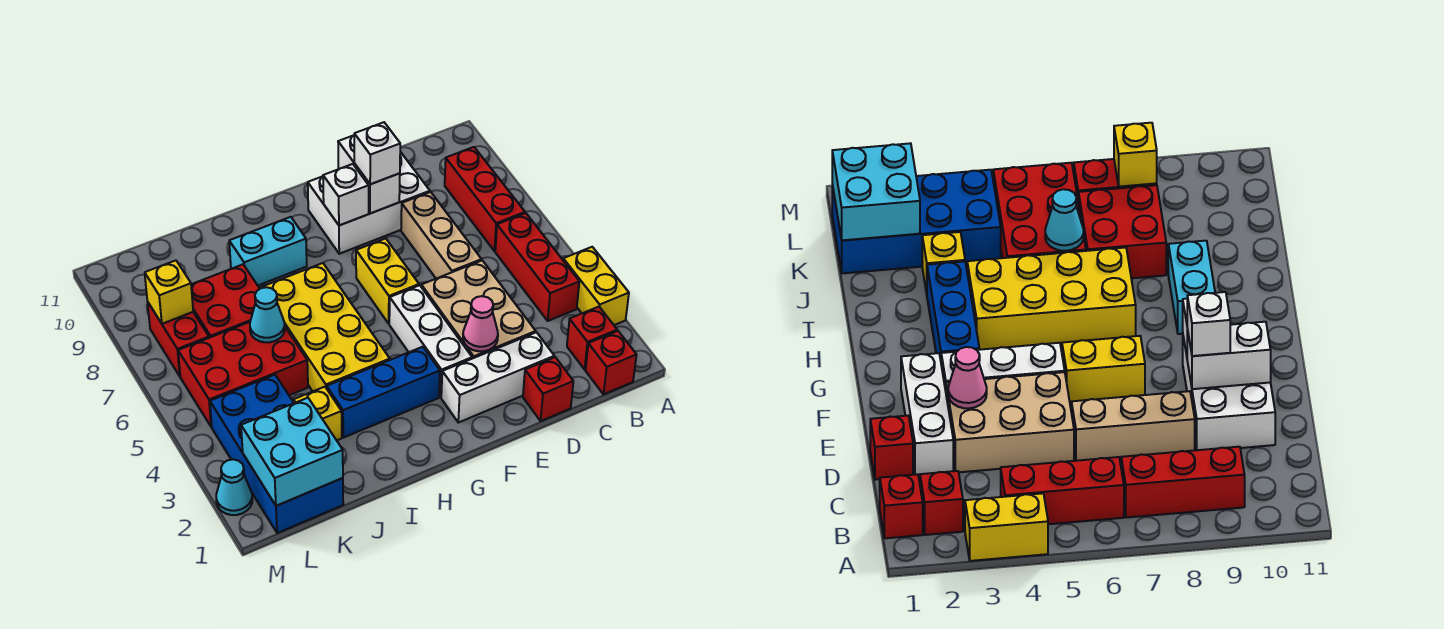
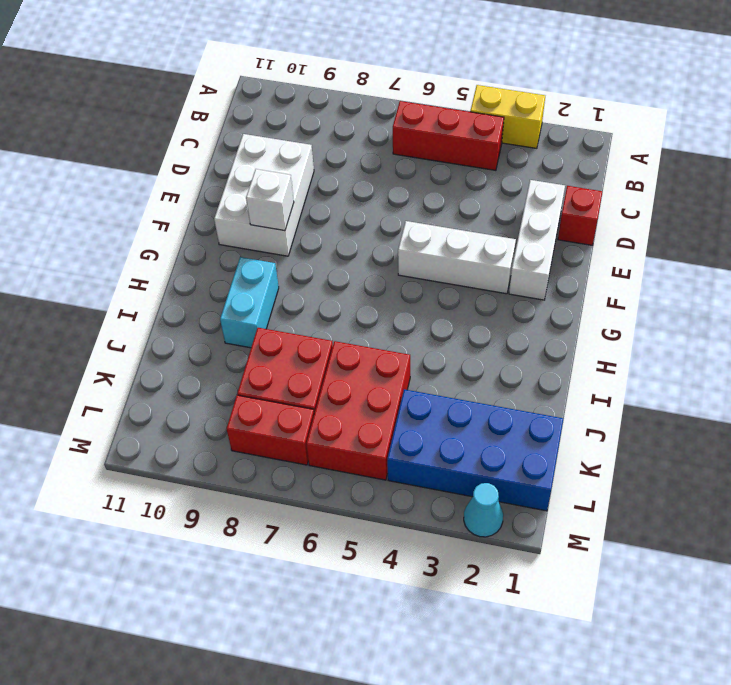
none -> red 1x1 brick [585,331,636,394]
none -> red 1x1 brick [567,307,617,369]
none -> red 1x3 brick [445,147,525,251]

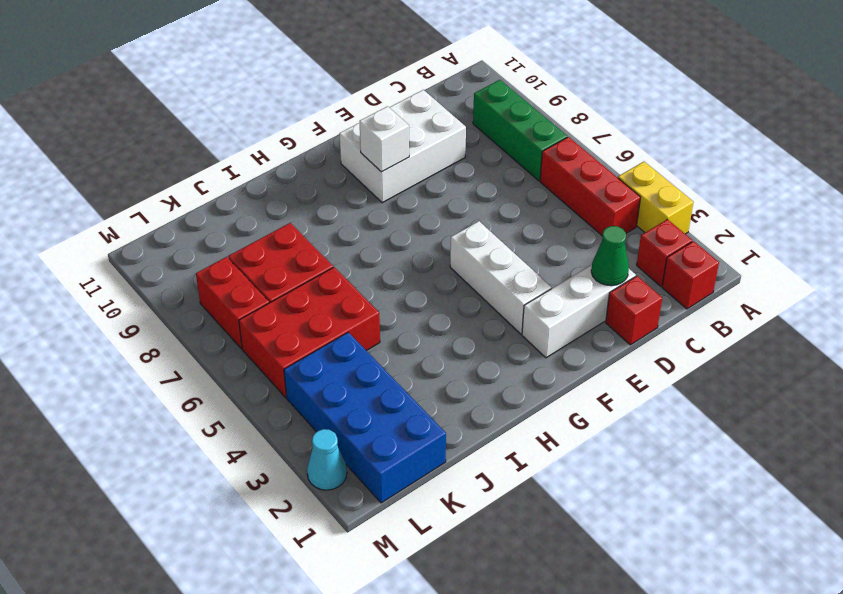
green 1x3 brick [473,80,567,181] -> red 1x3 brick [445,147,525,251]
green 1x1 cone [591,226,629,286] -> none
none -> tan 2x3 brick [421,260,536,359]
none -> tan 1x3 brick [401,192,482,279]
none -> yellow 1x2 brick [356,238,419,323]

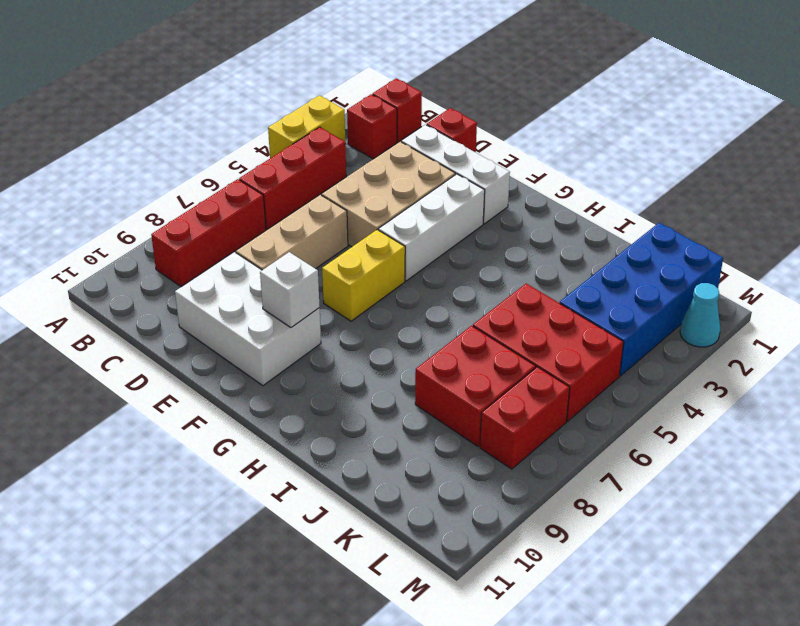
none -> blue 1x3 brick [327,347,440,438]
none -> yellow 2x4 brick [261,263,390,391]
none -> cyan 1x2 brick [229,217,307,285]

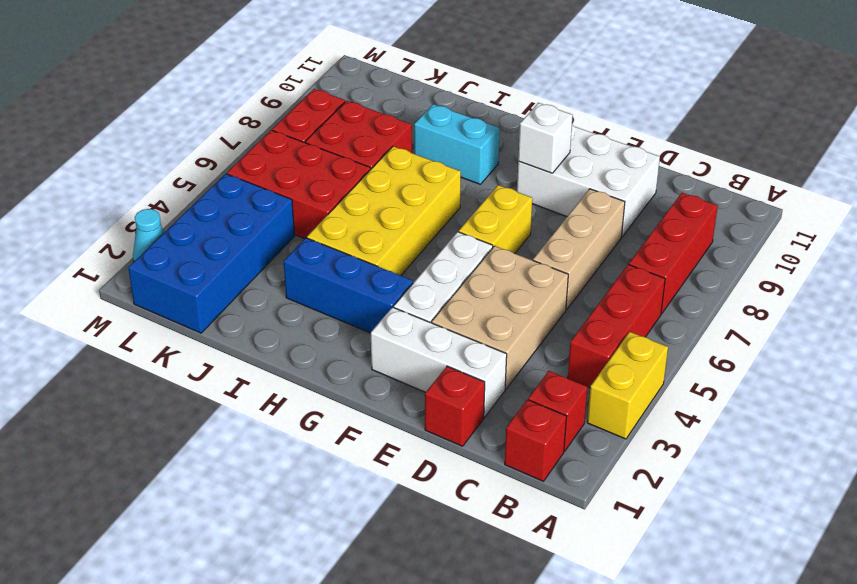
none -> yellow 1x1 brick [294,387,342,440]
none -> pink 1x1 cone [463,296,498,351]
none -> white 1x2 brick [338,136,400,214]

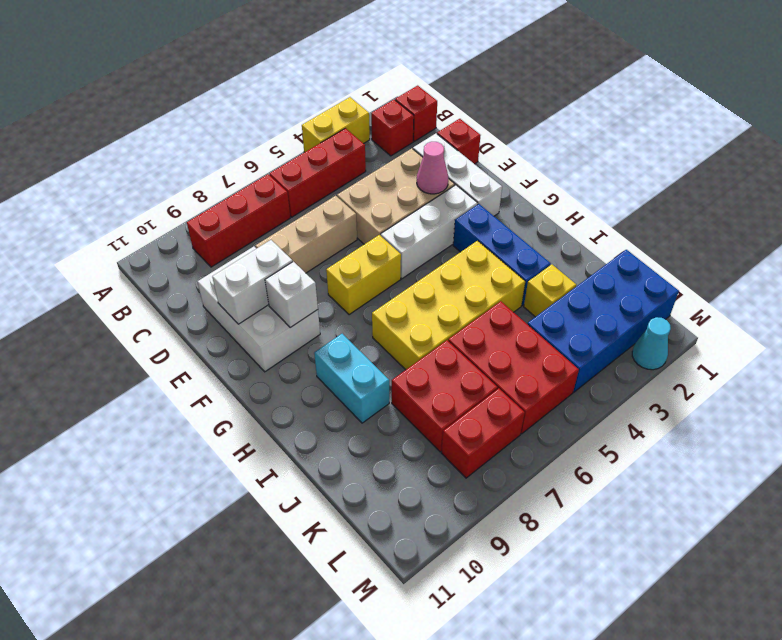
none -> cyan 1x1 cone [250,287,285,342]
none -> cyan 2x2 brick [241,398,343,506]
none -> yellow 1x1 brick [145,260,193,324]

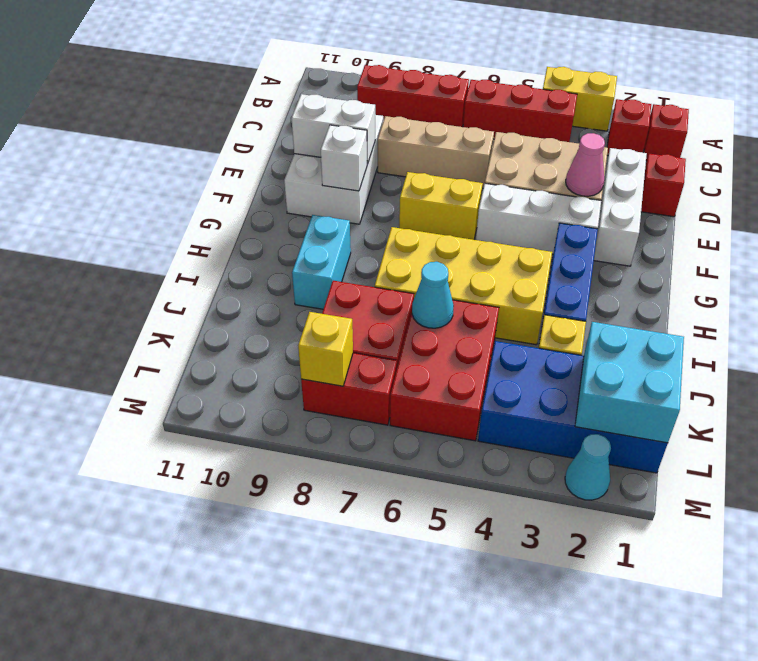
none -> white 1x1 brick [354,122,400,184]

